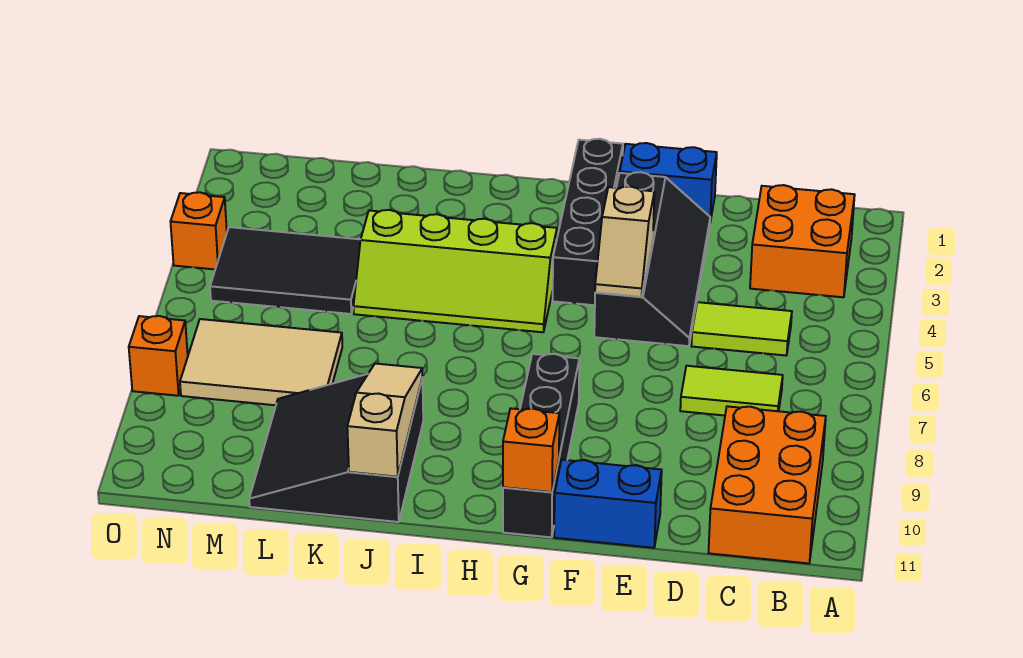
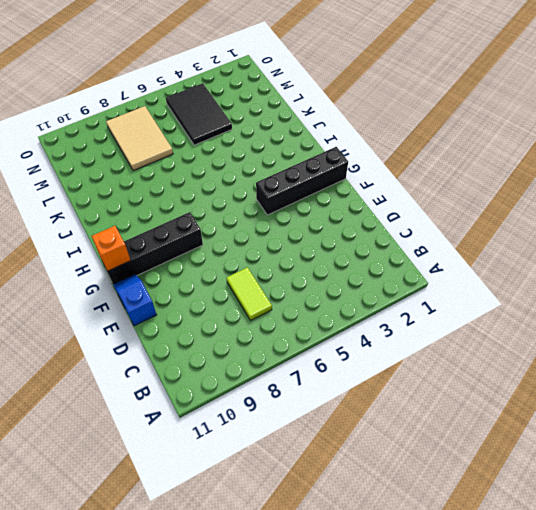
blue 1x2 slope [113,274,157,326] -> blue 1x2 brick [554,460,662,548]
none -> orange 2x2 brick [750,185,855,297]
none -> orange 2x3 brick [708,406,826,563]
none -> lime 1x2 tile [691,302,792,355]

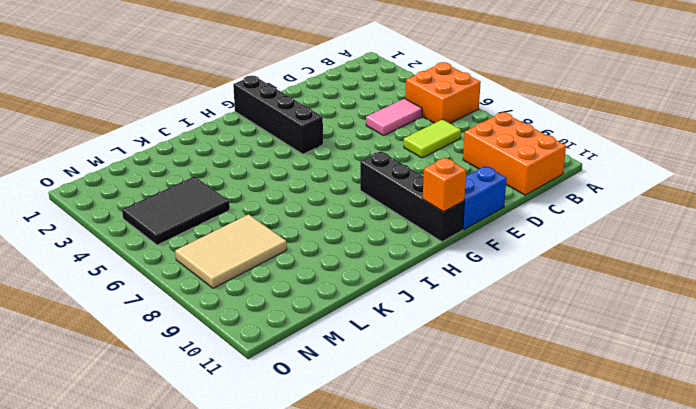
orange 2x2 brick [406,62,481,123] -> orange 2x2 brick moved to [750,185,855,297]
pink 1x2 tile [366,99,422,135] -> lime 1x2 tile [691,302,792,355]
none -> blue 1x2 brick [620,143,717,222]
none -> black 2x4 slope [594,172,710,346]
none -> lime 2x4 slope [353,210,557,332]

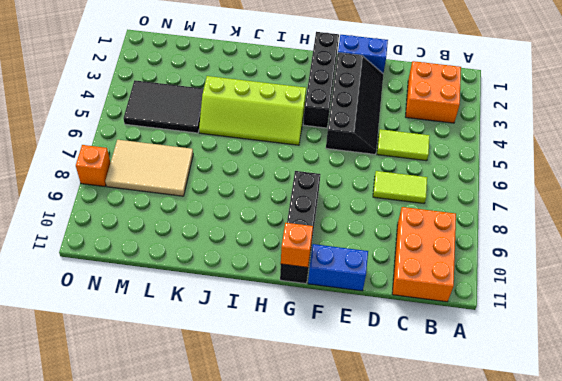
none -> black 3x3 slope [249,374,423,522]
none -> orange 1x1 brick [171,192,227,269]
none -> tan 1x2 slope [595,186,654,297]

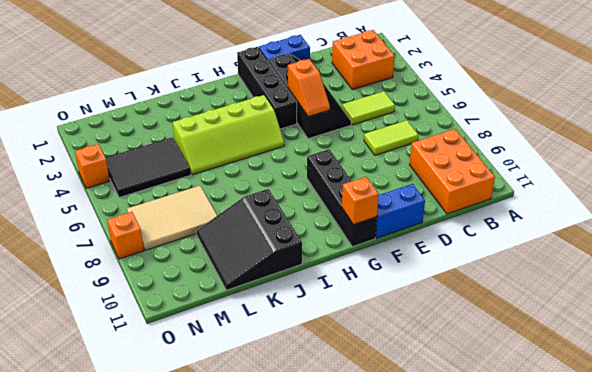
orange 1x2 slope [288,59,330,116] -> tan 1x2 slope [595,186,654,297]
none -> tan 1x3 slope [347,364,422,477]

